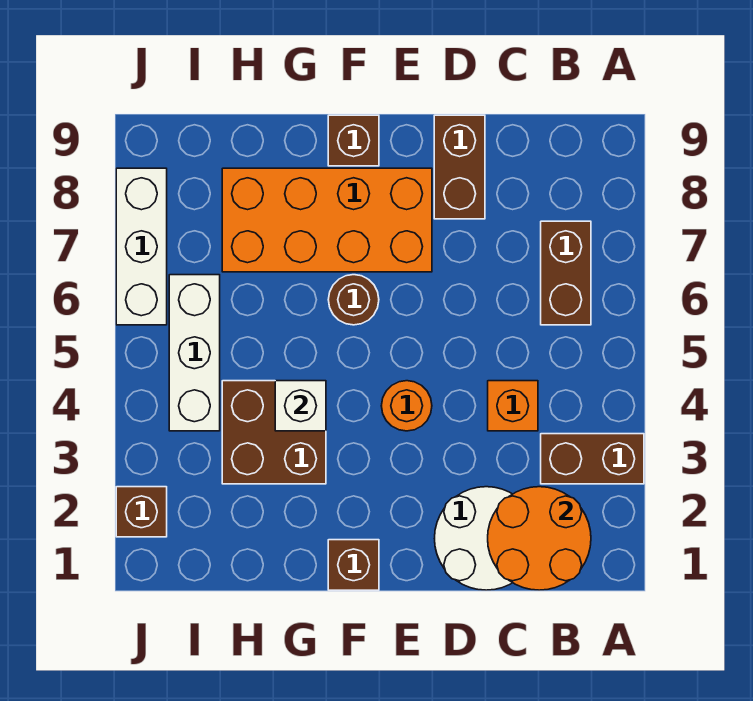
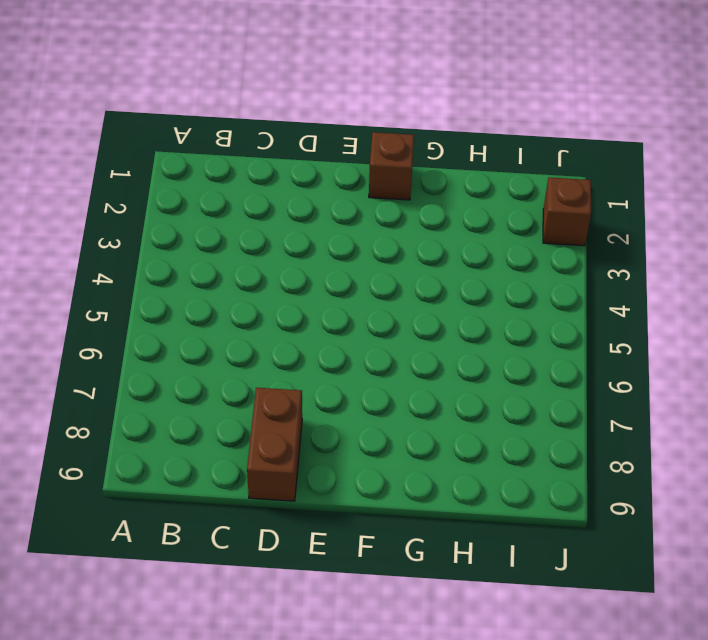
none -> brown 1x2 brick [541,434,644,484]
none -> brown 1x2 brick [541,221,591,325]
none -> white 2x2 round brick [435,487,512,590]

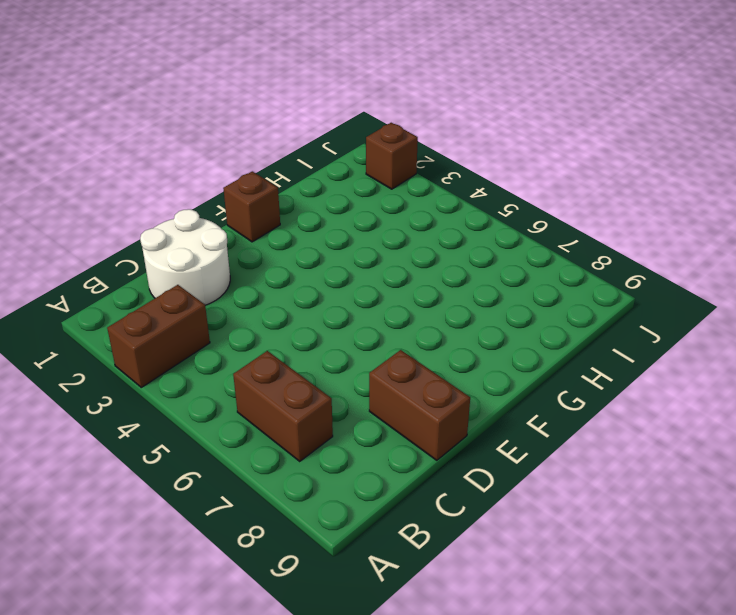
none -> orange 1x1 brick [488,381,538,431]
none -> orange 1x1 round brick [381,381,432,431]
none -> orange 2x4 brick [222,168,432,272]

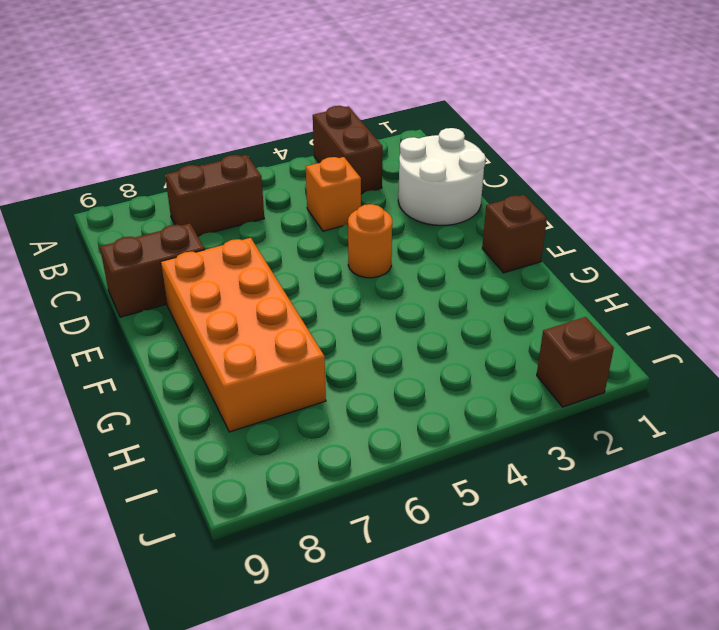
none -> brown 1x1 round brick [328,275,379,325]
none -> brown 1x1 brick [328,115,379,166]
none -> brown 2x2 brick [222,381,326,484]

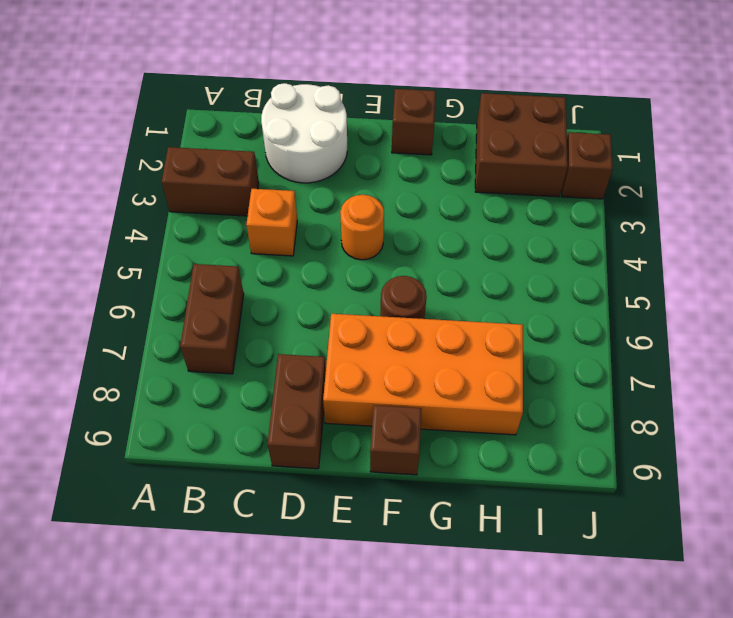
brown 2x2 brick [475,93,568,197] -> brown 2x2 brick moved to [222,381,326,484]
none -> white 1x3 brick [169,275,220,431]
none -> white 1x3 brick [116,168,167,325]
none -> orange 2x2 round brick [488,487,591,590]

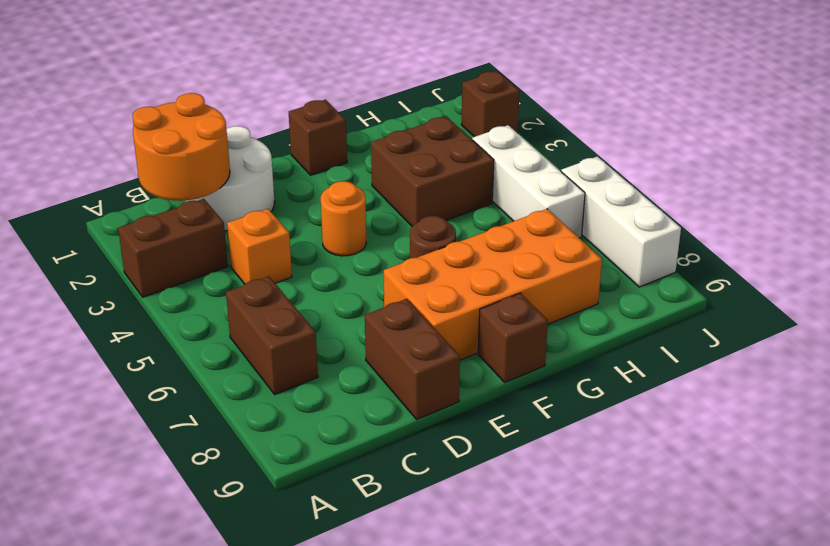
none -> white 1x1 brick [275,381,326,431]

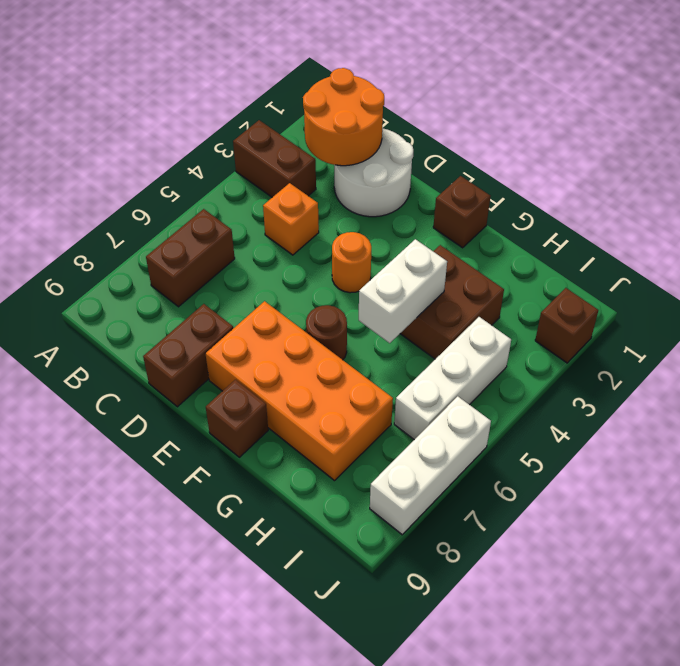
white 1x2 brick [359,239,447,343] -> white 1x1 brick [275,381,326,431]

